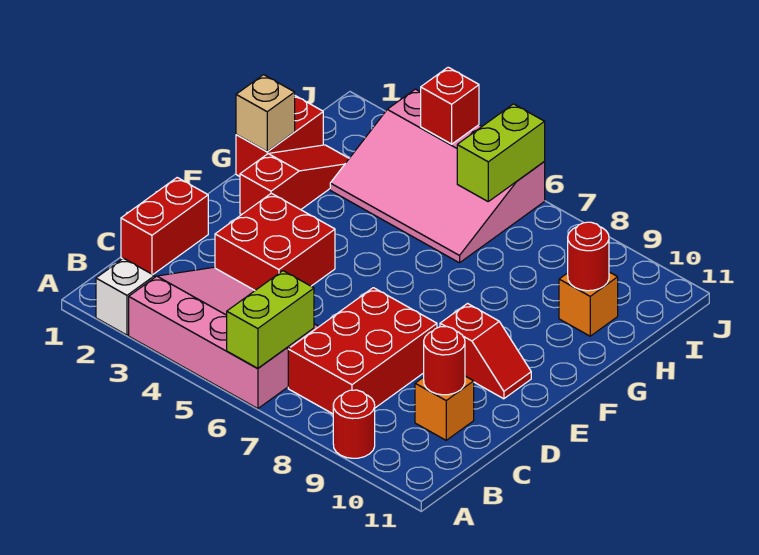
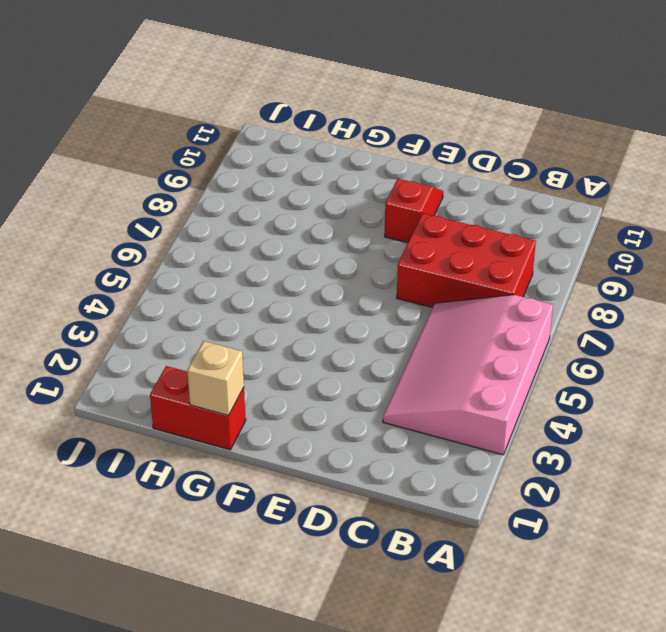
none -> white 1x1 brick [96,258,155,335]
none -> red 1x1 round brick [333,390,375,458]
none -> red 1x2 brick [121,178,208,275]

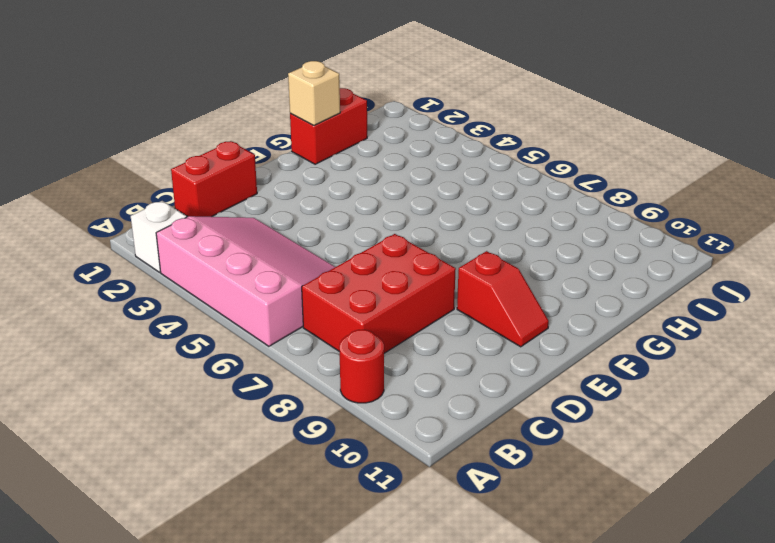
none -> orange 1x1 brick [415,376,474,440]
none -> red 2x2 brick [215,193,335,290]
none -> red 1x3 slope [240,145,349,215]

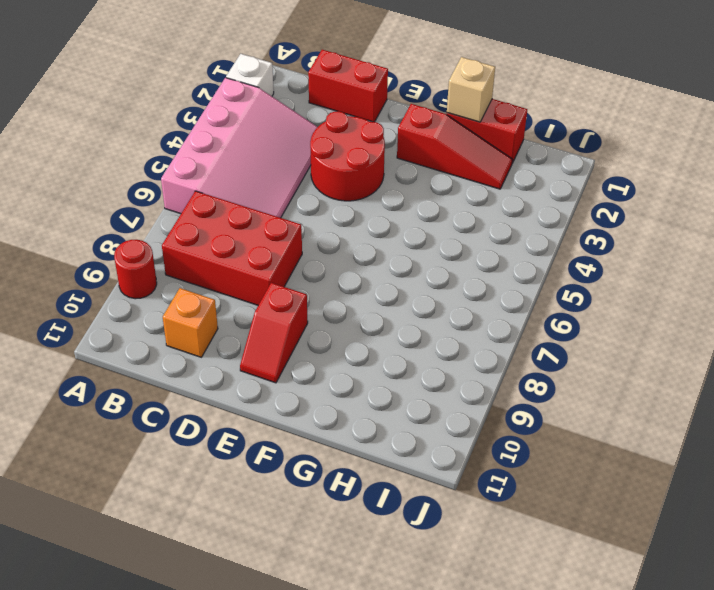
red 2x2 round brick [310,111,385,201] -> red 2x2 brick [215,193,335,290]
none -> pink 3x4 slope [330,89,545,263]
none -> orange 1x1 brick [559,272,618,336]
none -> lime 1x2 brick [227,271,314,368]

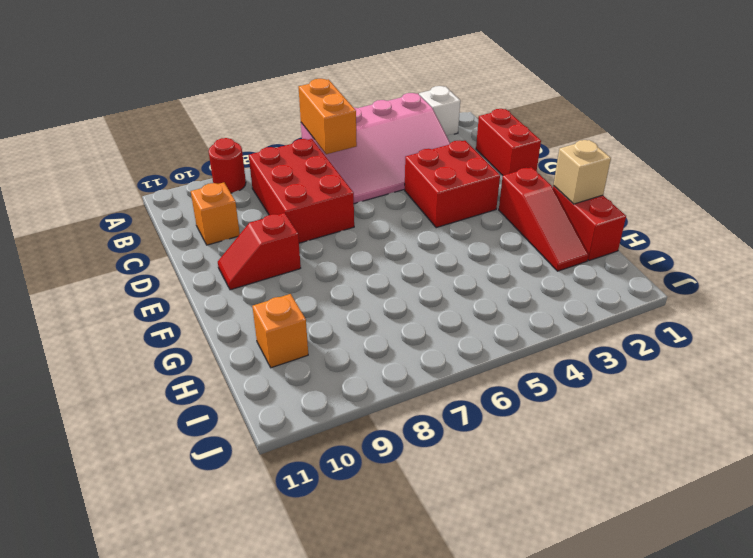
orange 1x2 brick [299,79,357,154] -> lime 1x2 brick [227,271,314,368]
none -> pink 3x4 slope [330,89,545,263]
none -> red 1x1 round brick [424,326,465,395]
none -> red 1x1 round brick [568,222,609,291]

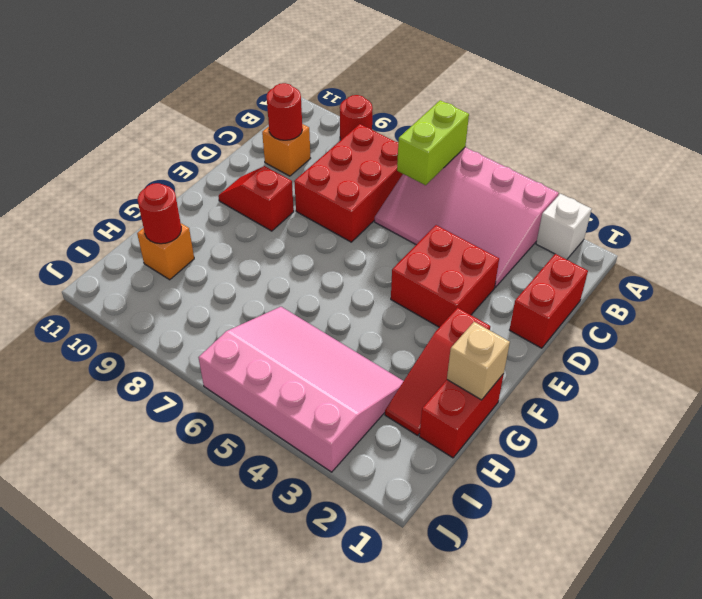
none -> lime 1x2 brick [457,104,545,201]
none -> red 1x1 brick [421,67,479,144]

